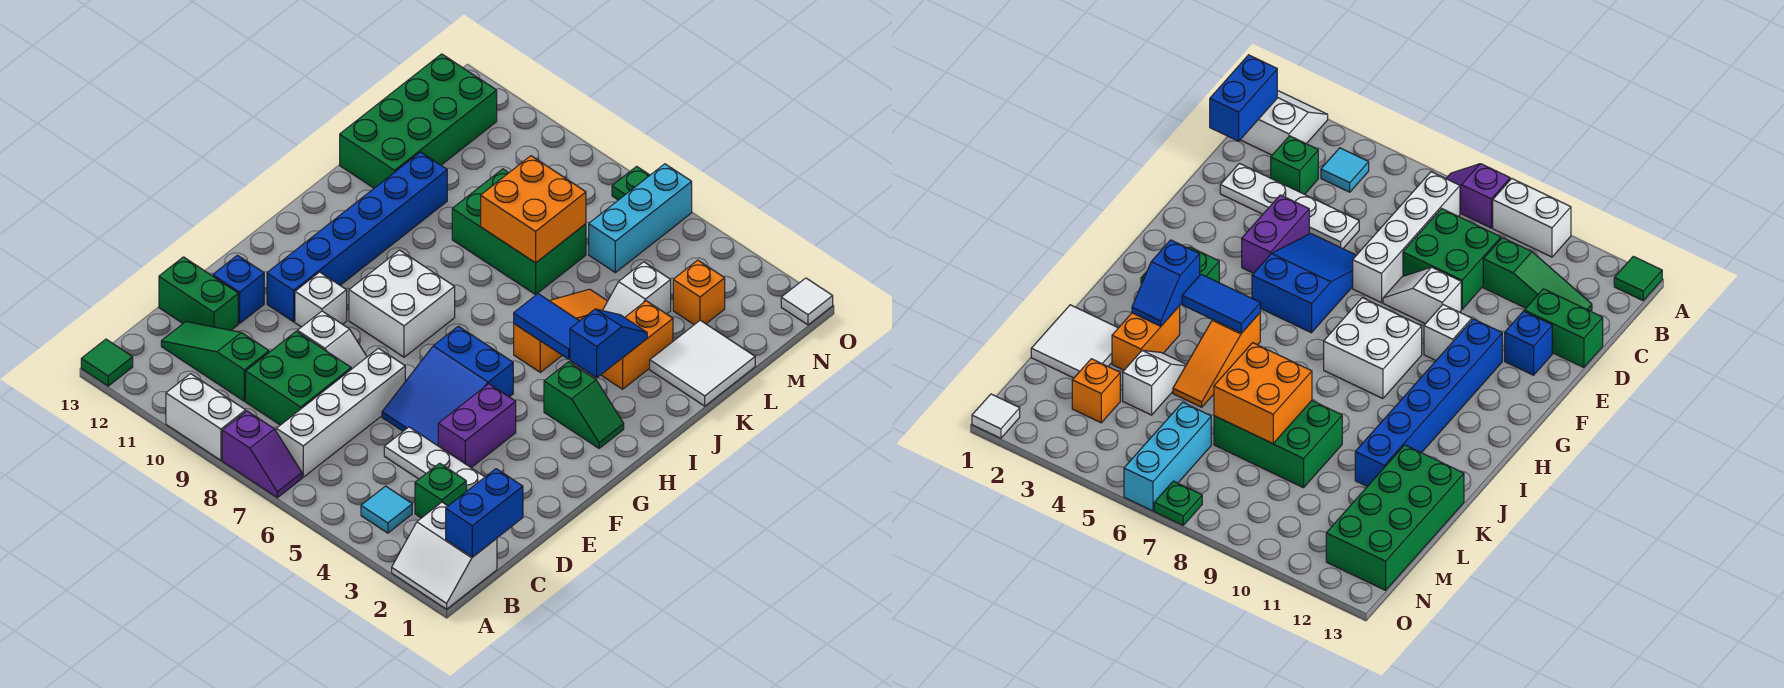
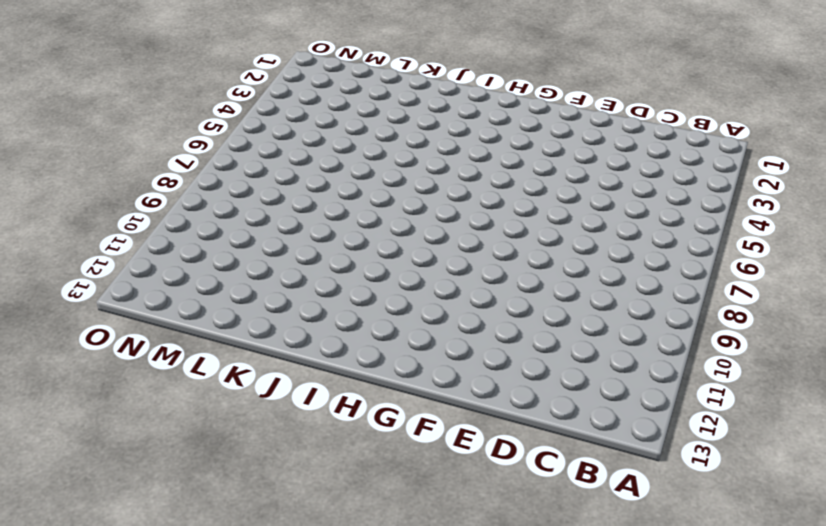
none -> white 2x2 slope [392,502,497,609]
none -> purple 1x2 slope [222,411,302,498]
none -> white 1x2 brick [166,374,246,460]
none -> green 1x1 tile [81,339,133,386]

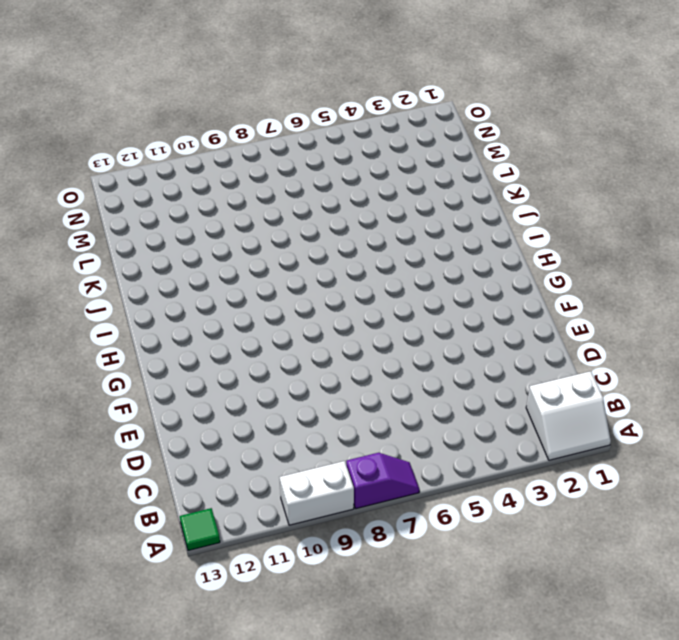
none -> cyan 1x1 tile [361,486,412,533]
none -> white 1x4 brick [276,348,405,477]
none -> green 1x1 brick [415,463,466,518]
none -> green 2x2 brick [246,331,351,425]

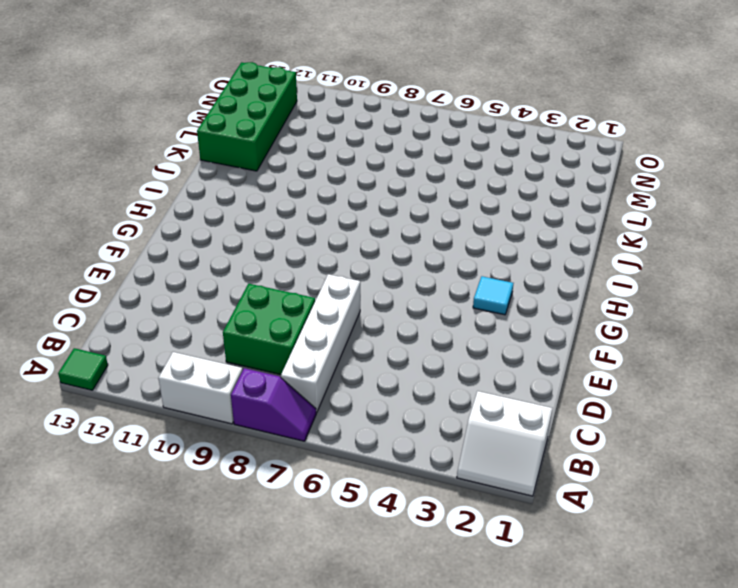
cyan 1x1 tile [473,276,513,315] -> cyan 1x1 tile moved to [361,486,412,533]
none -> green 1x1 brick [415,463,466,518]
none -> green 1x3 slope [161,322,269,401]
none -> white 1x4 plate [384,427,484,492]
none -> green 1x2 brick [159,257,238,330]

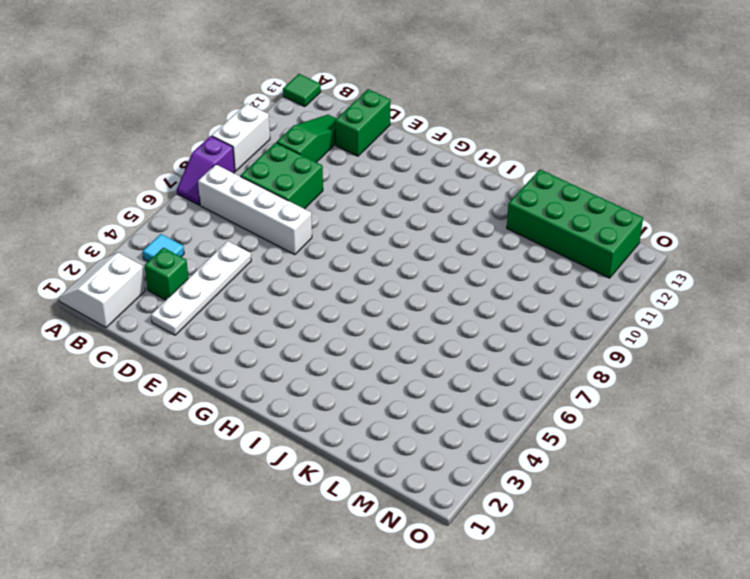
none -> purple 1x2 brick [438,384,516,468]
none -> blue 2x3 slope [382,326,513,446]
none -> white 1x2 slope [297,311,367,369]
none -> blue 1x1 brick [213,255,264,323]

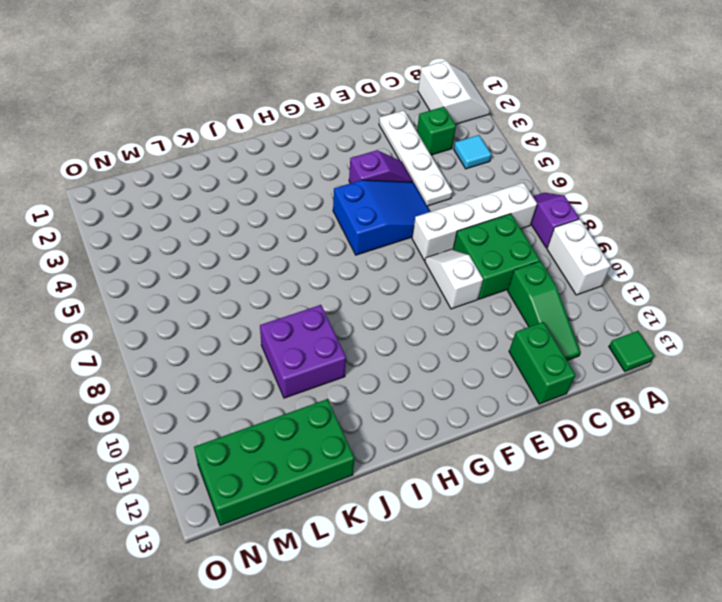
purple 1x2 slope [349,150,413,183] -> purple 1x2 brick [438,384,516,468]
purple 2x2 brick [260,305,346,398] -> green 2x3 brick [452,169,586,295]
none -> blue 1x1 brick [213,255,264,323]
none -> white 1x1 brick [295,272,347,327]
none -> blue 1x6 brick [267,152,447,322]
none -> white 2x2 brick [349,250,455,357]

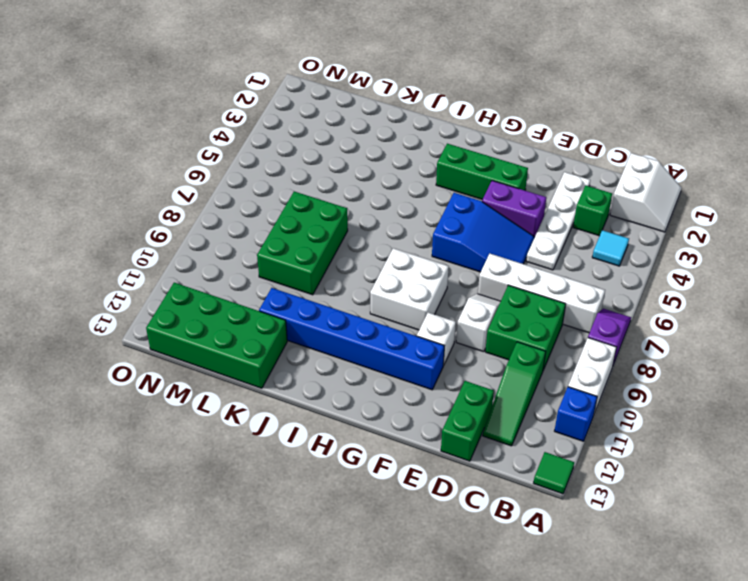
blue 1x1 brick [555,387,597,441] -> blue 1x1 brick moved to [213,255,264,323]
green 1x3 brick [436,144,528,200] -> green 1x2 slope [544,362,624,448]
none -> orange 1x3 slope [514,289,608,372]
none -> orange 1x2 brick [601,301,673,389]
none -> white 2x2 tile [650,320,755,406]
none -> white 1x2 slope [603,262,671,318]

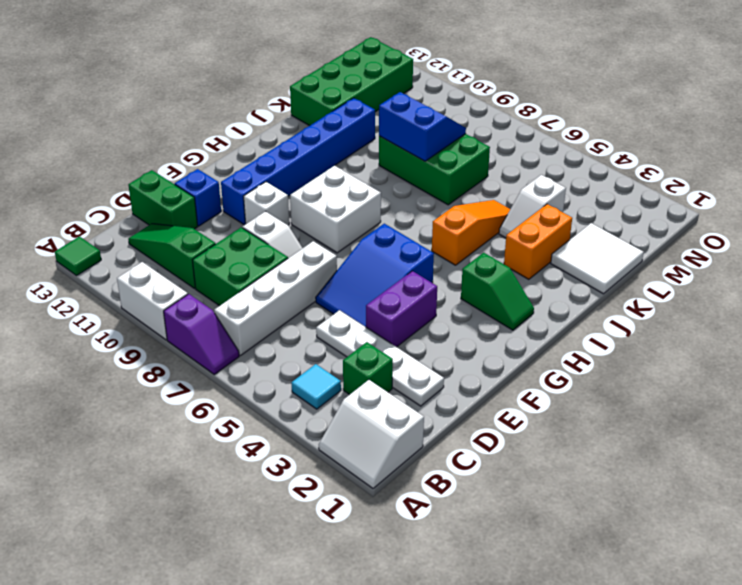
blue 2x2 slope [379,92,466,161] -> orange 2x2 brick [481,156,586,263]
none -> orange 1x1 brick [673,260,725,325]
none -> cyan 1x3 brick [589,164,692,273]
none -> white 1x1 tile [781,278,833,325]
none -> green 1x1 plate [612,166,650,200]

